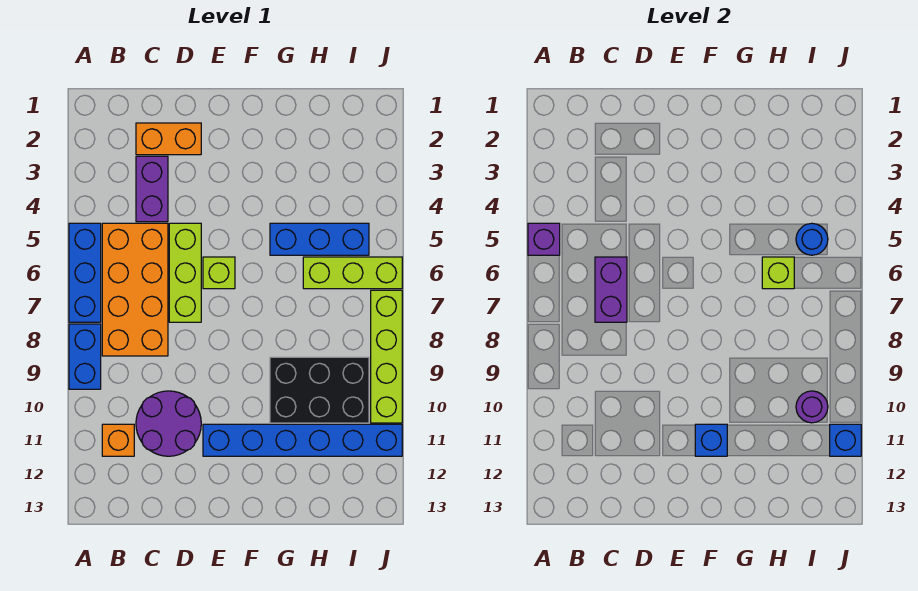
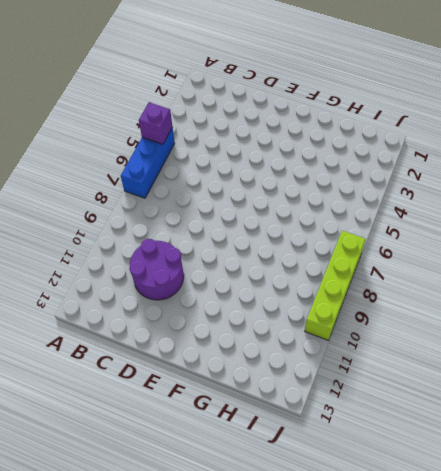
none -> blue 1x2 brick [69,324,101,389]
none -> orange 2x4 brick [102,223,168,356]
none -> orange 1x1 brick [102,424,134,456]

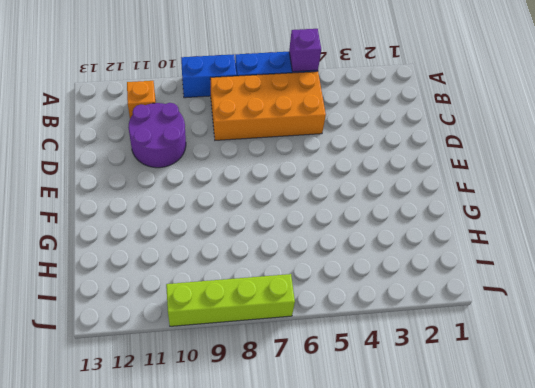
none -> orange 1x2 brick [136,123,201,155]
none -> purple 1x2 brick [136,156,168,222]
none -> lime 1x3 brick [169,223,201,322]

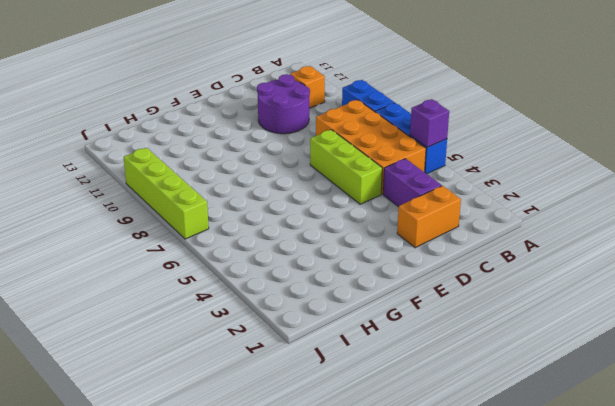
none -> lime 1x1 brick [203,257,235,289]
none -> blue 1x6 brick [203,424,402,456]
none -> blue 1x3 brick [270,223,369,255]

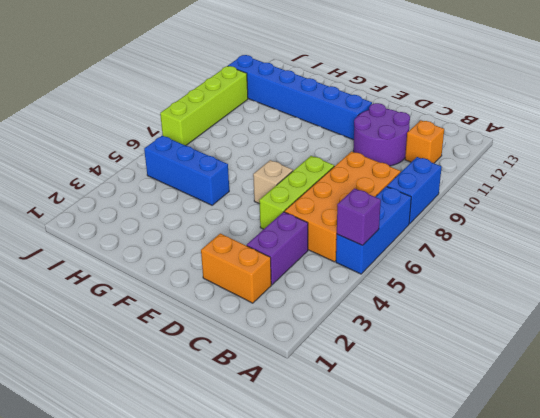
tan 1x1 brick [253,160,293,204] -> lime 1x1 brick [203,257,235,289]
none -> black 2x3 brick [270,357,369,423]
none -> lime 1x3 brick [303,257,402,289]
none -> purple 1x2 brick [595,257,627,322]

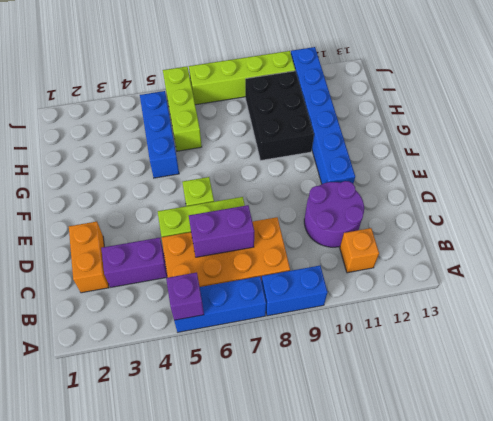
none -> blue 1x1 brick [695,424,727,456]
none -> lime 1x1 brick [762,257,794,289]
none -> blue 1x1 round brick [796,223,828,255]

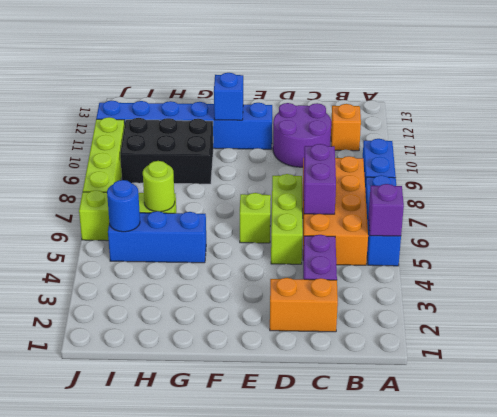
lime 1x1 round brick [143,161,175,212] -> lime 1x1 brick [762,257,794,289]
none -> purple 1x1 round brick [796,391,828,423]
none -> blue 1x1 brick [830,424,861,456]

